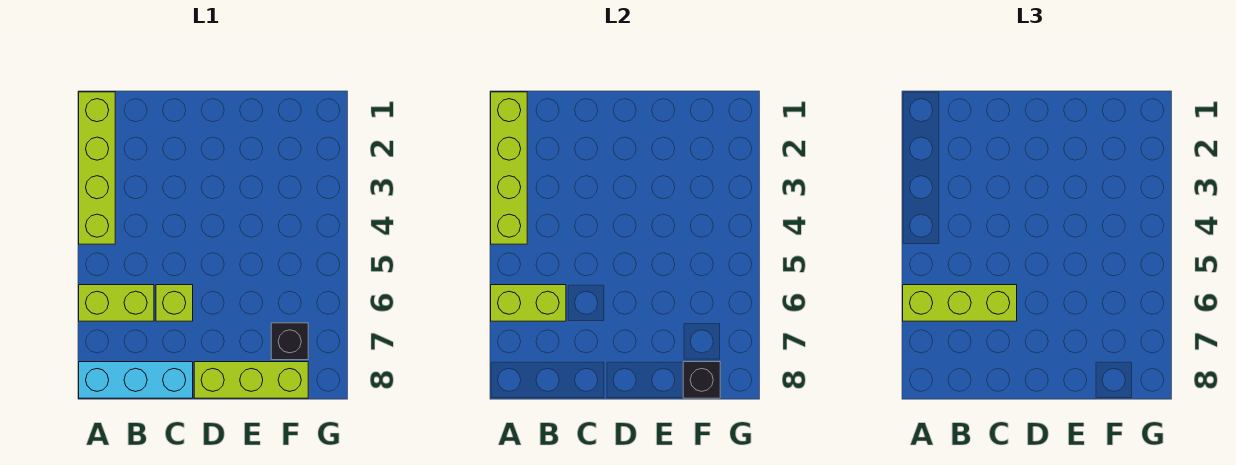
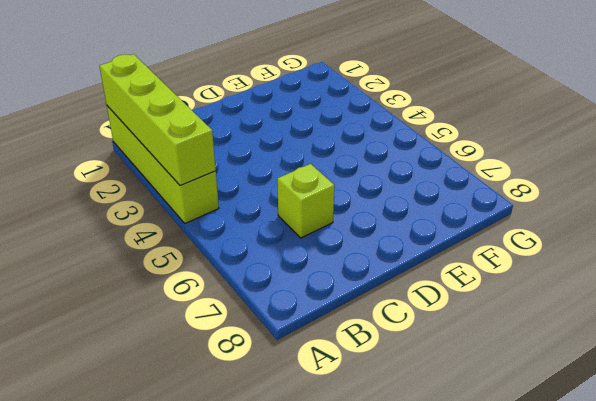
none -> lime 1x2 brick [79,285,154,321]
none -> cyan 1x3 brick [79,362,193,398]

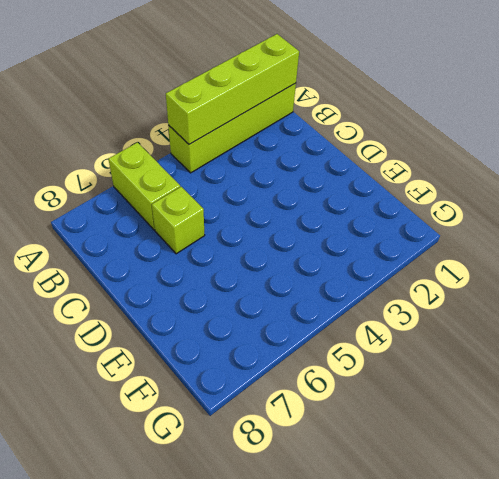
none -> cyan 1x3 brick [79,362,193,398]
none -> lime 1x3 brick [194,362,308,398]

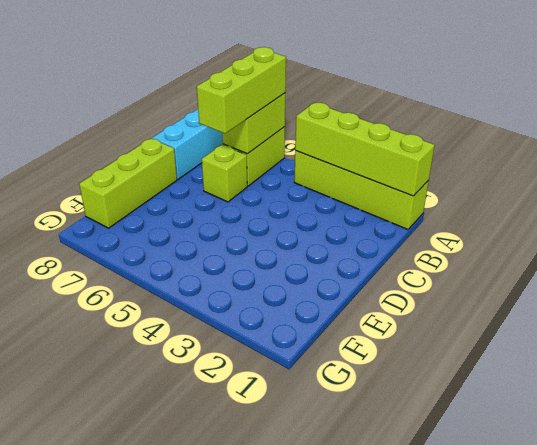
none -> black 1x1 brick [271,323,308,360]
none -> black 1x1 brick [683,362,720,398]

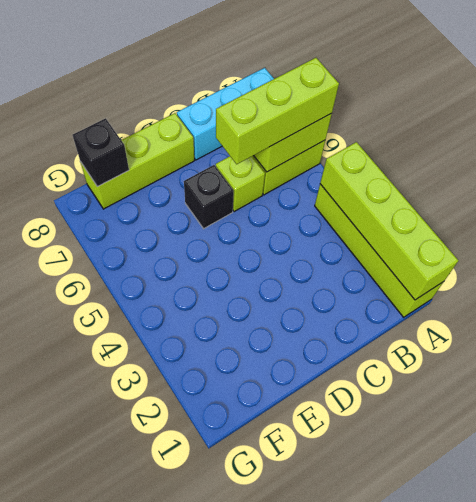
black 1x1 brick [184,165,234,229] -> black 1x1 brick moved to [271,323,308,360]

